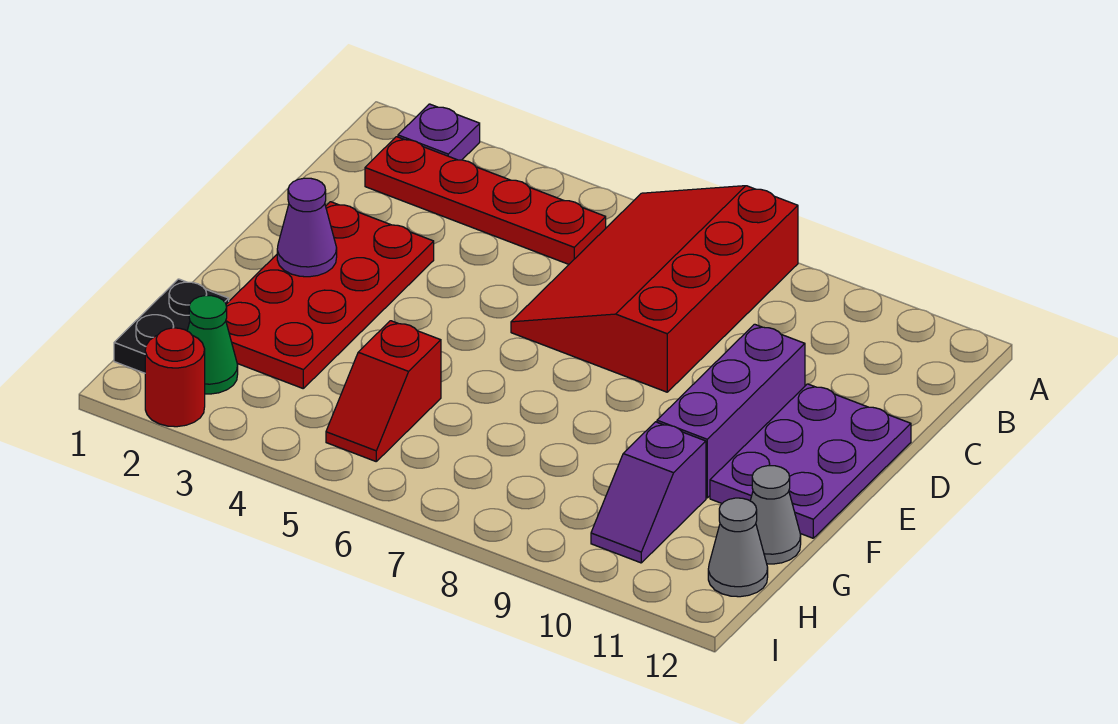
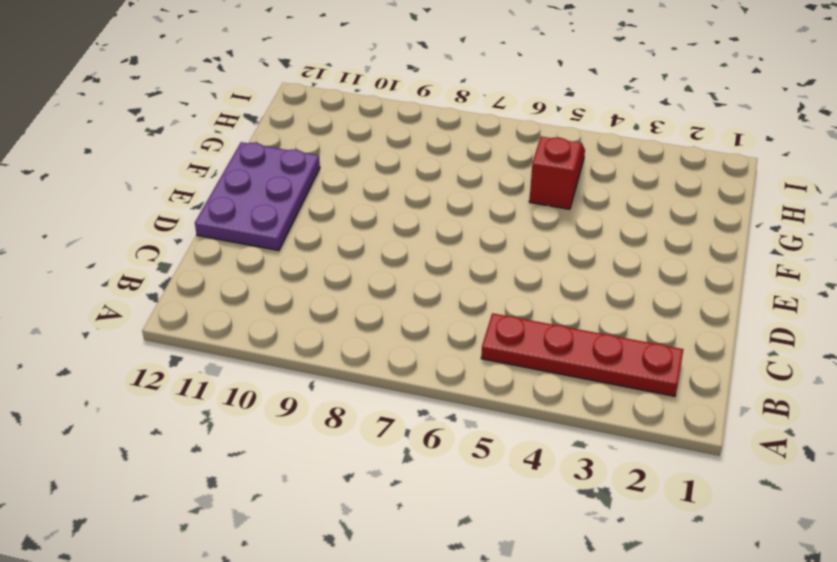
none -> purple 1x1 plate [398,104,480,160]
none -> red 3x4 slope [511,186,798,392]
none -> red 2x4 plate [226,202,434,388]

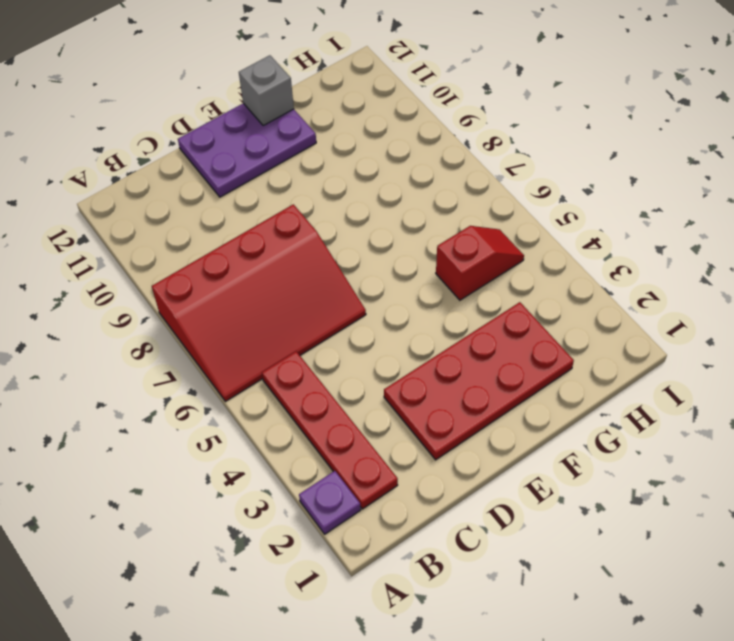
grey 1x1 brick [239,55,294,126] -> none
none -> purple 1x3 brick [657,324,805,498]
none -> black 1x2 plate [114,279,229,373]
none -> purple 1x2 slope [591,422,706,563]

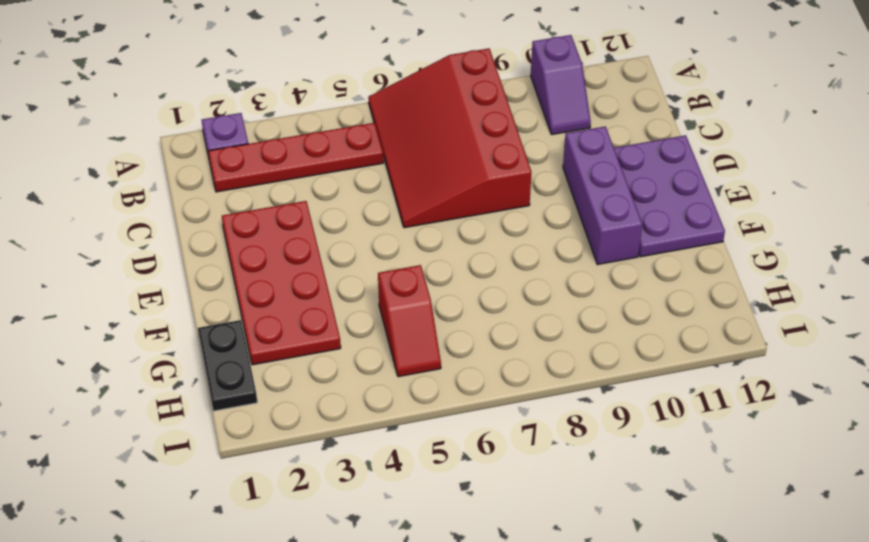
purple 1x2 slope [531,35,591,135] -> purple 1x2 slope moved to [591,422,706,563]
none -> grey 1x1 cone [750,466,801,564]
none -> green 1x1 cone [187,296,238,394]
none -> grey 1x1 cone [708,498,768,597]

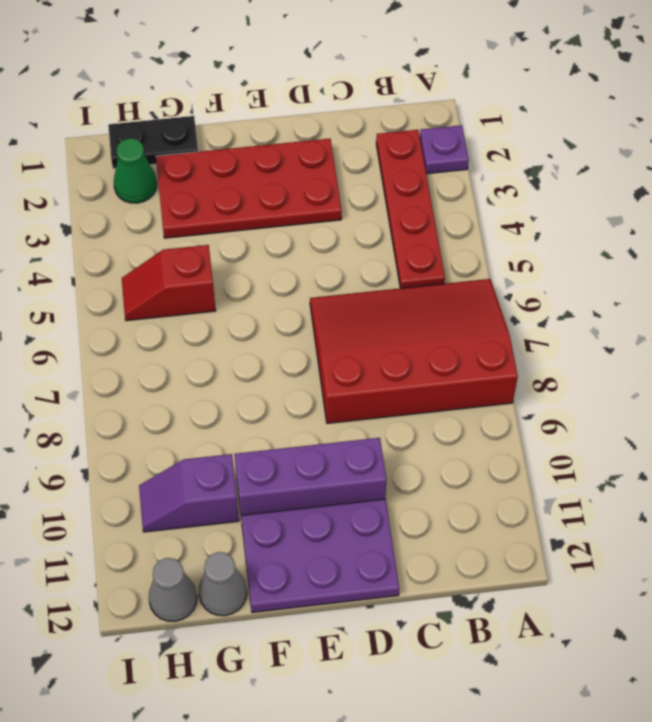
none -> red 1x1 round brick [145,328,205,427]
none -> purple 1x1 cone [277,178,337,277]

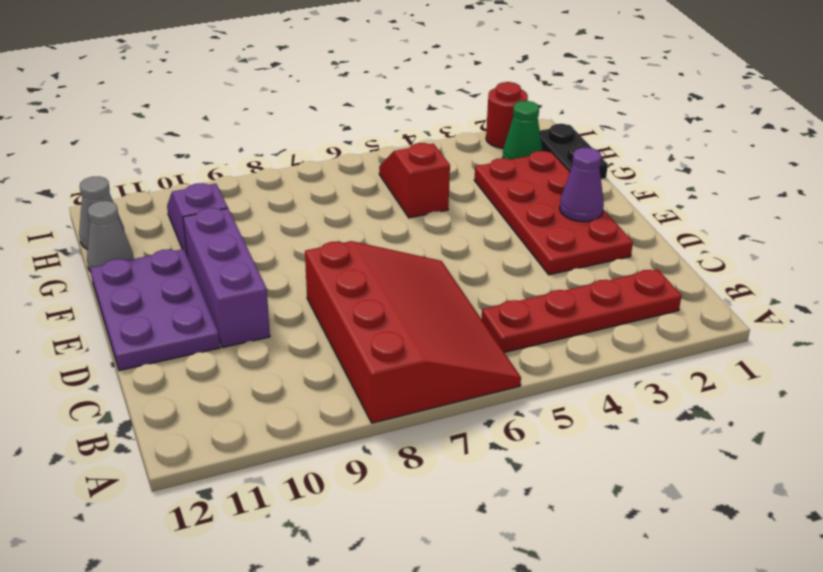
none -> purple 1x1 plate [398,104,480,160]

